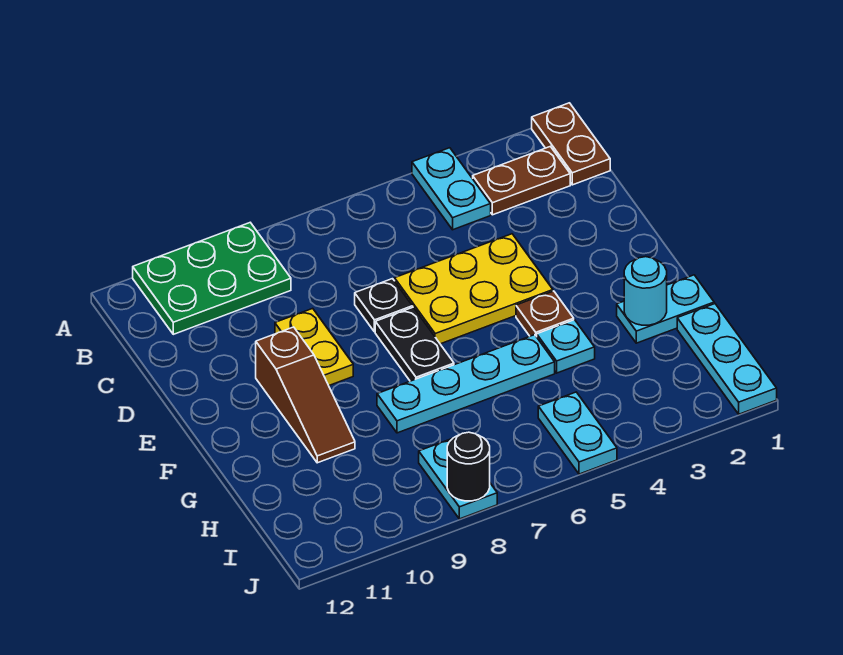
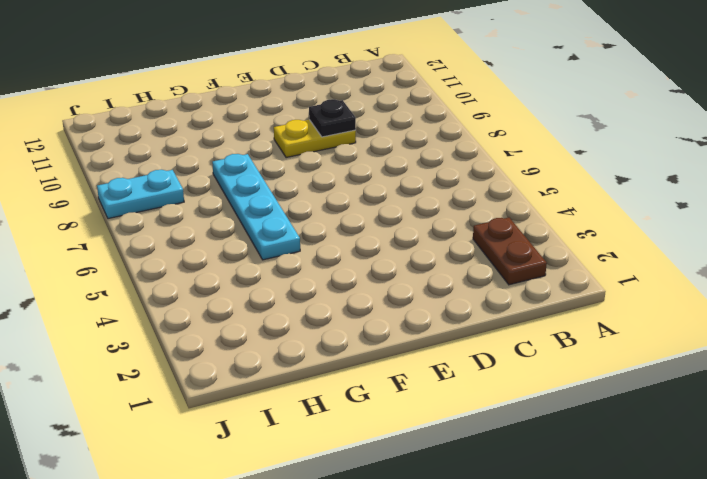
black 1x1 plate [309,99,356,137] -> black 1x1 plate moved to [355,279,412,332]
none -> brown 1x2 plate [532,103,610,185]
none -> cyan 1x2 plate [412,148,491,230]
none -> green 2x3 plate [133,223,291,334]

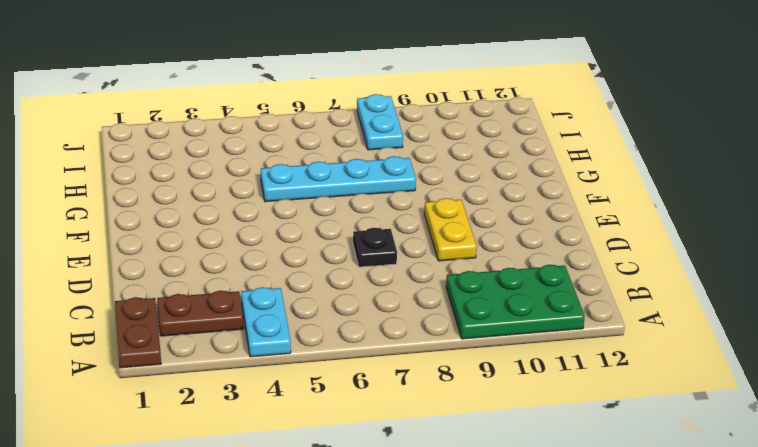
none -> yellow 2x3 plate [395,234,553,344]
none -> black 1x2 plate [375,307,454,381]
none -> brown 1x3 slope [256,327,355,463]

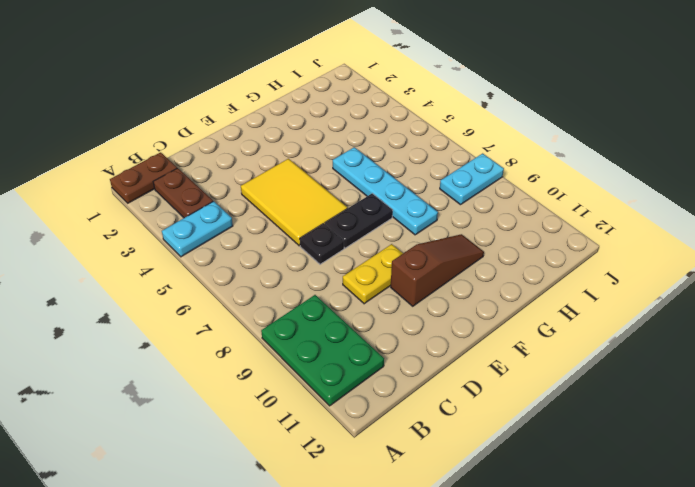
yellow 2x3 tile [241,159,347,246] -> yellow 2x3 plate [395,234,553,344]
none -> brown 1x1 plate [516,291,574,337]
none -> cyan 1x2 plate [617,275,714,343]
none -> cyan 1x1 plate [537,320,595,373]

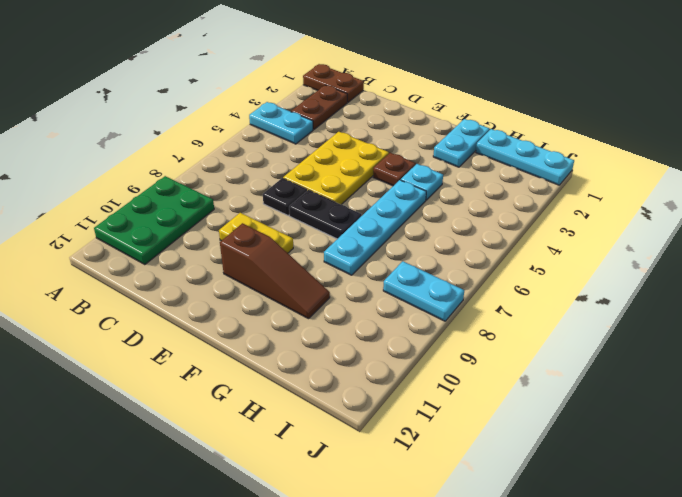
none -> cyan 1x2 plate [538,392,617,474]
none -> cyan 1x1 round brick [624,257,667,325]
none -> black 1x1 round brick [447,432,490,501]

